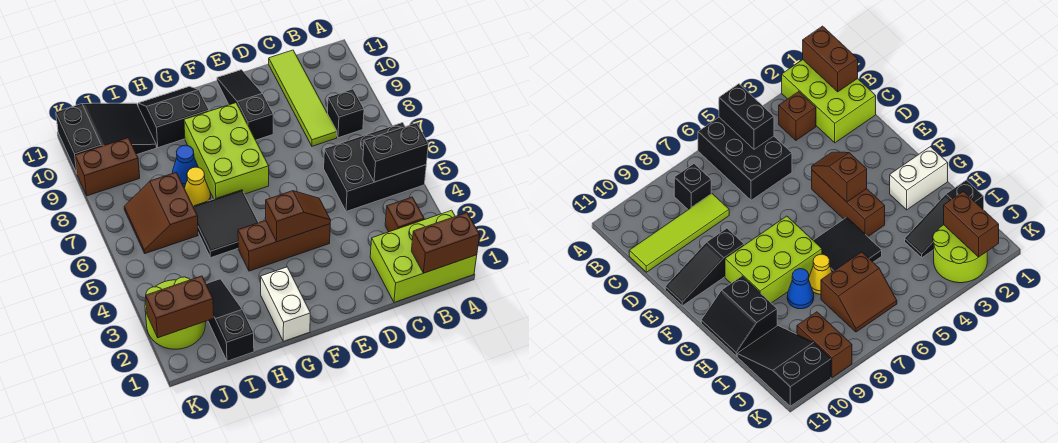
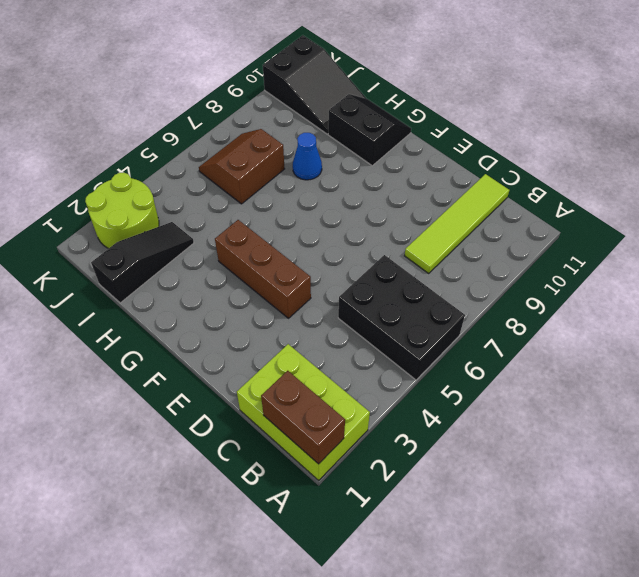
none -> brown 1x1 brick [385,197,424,232]
none -> black 1x1 brick [327,89,364,138]
none -> black 1x3 slope [217,70,273,140]

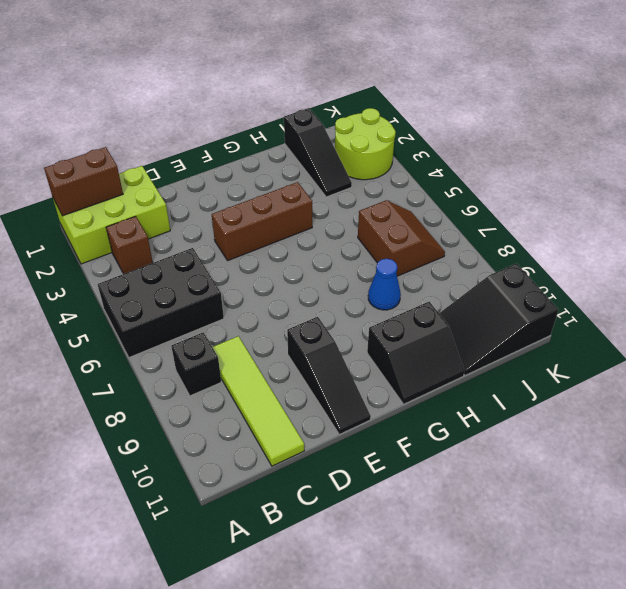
none -> lime 2x3 brick [184,103,269,199]
none -> white 1x2 brick [261,267,310,341]
none -> black 2x2 tile [193,190,259,258]

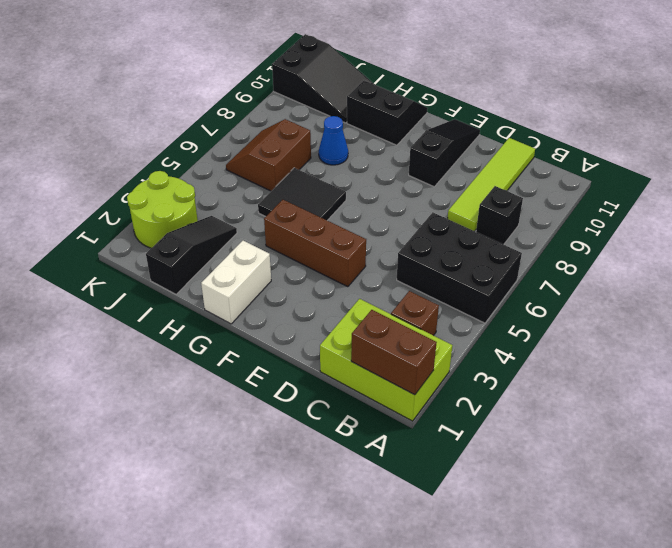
none -> lime 2x3 brick [184,103,269,199]
none -> yellow 1x1 cone [184,167,211,206]
none -> brown 1x2 brick [75,138,140,196]

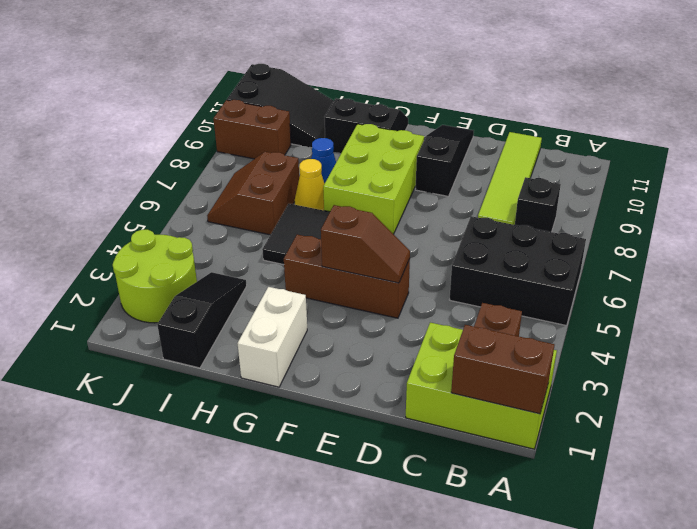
none -> black 1x2 brick [363,123,428,182]
none -> brown 1x2 brick [146,276,214,338]

